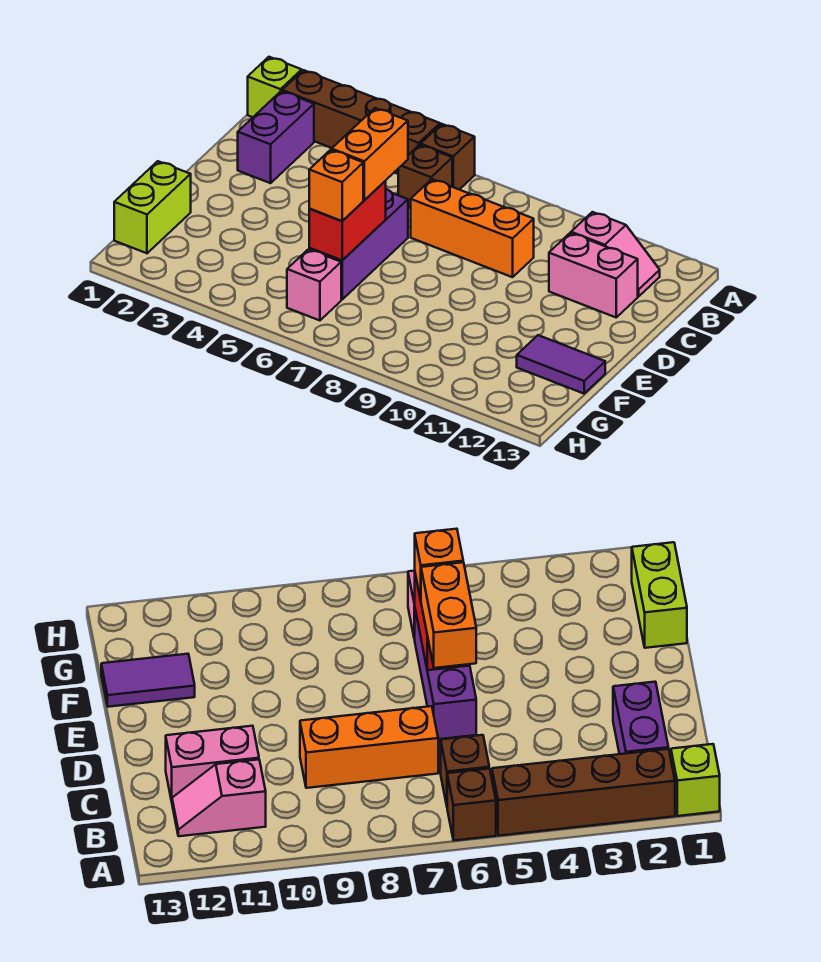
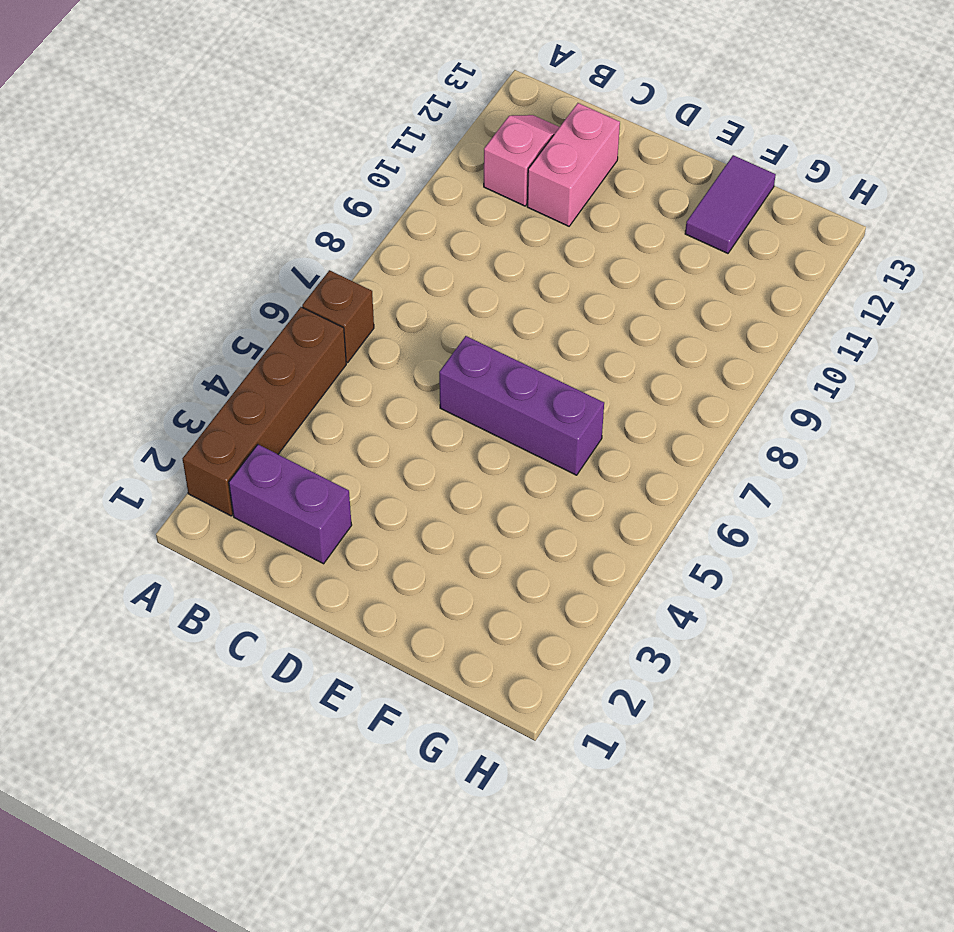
none -> lime 1x1 brick [248,57,302,117]
none -> brown 1x1 brick [398,145,452,208]
none -> orange 1x3 brick [411,179,534,277]

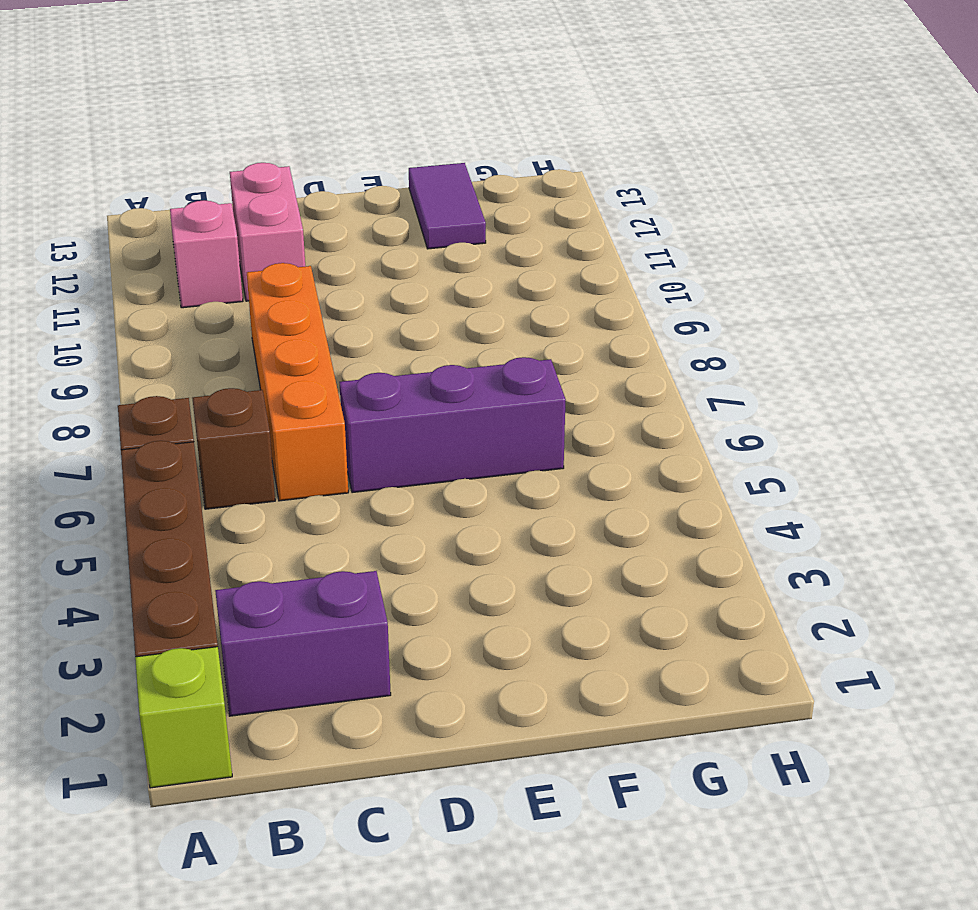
orange 1x4 brick [247,263,348,501] -> orange 1x3 brick [411,179,534,277]
none -> lime 1x2 brick [114,161,191,253]
none -> pink 1x1 brick [287,249,341,320]
none -> red 1x2 brick [309,181,386,260]

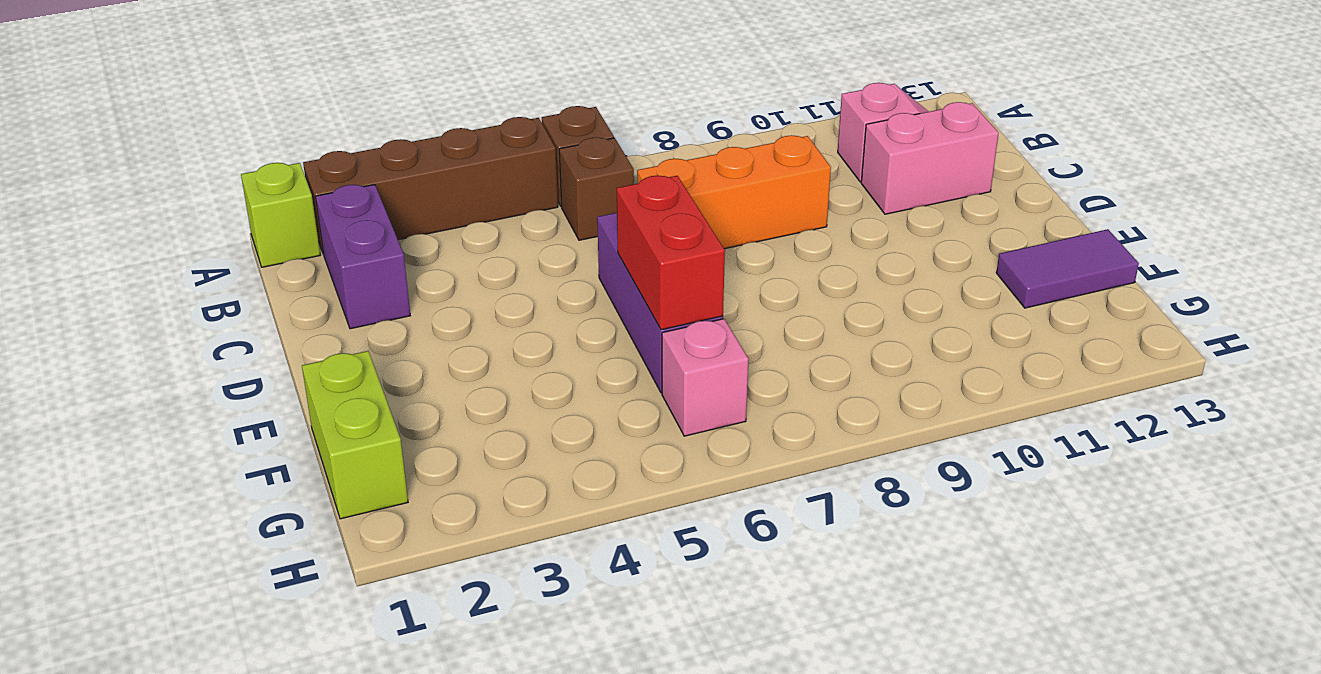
none -> orange 1x2 brick [332,108,408,200]
none -> orange 1x1 brick [309,150,363,221]

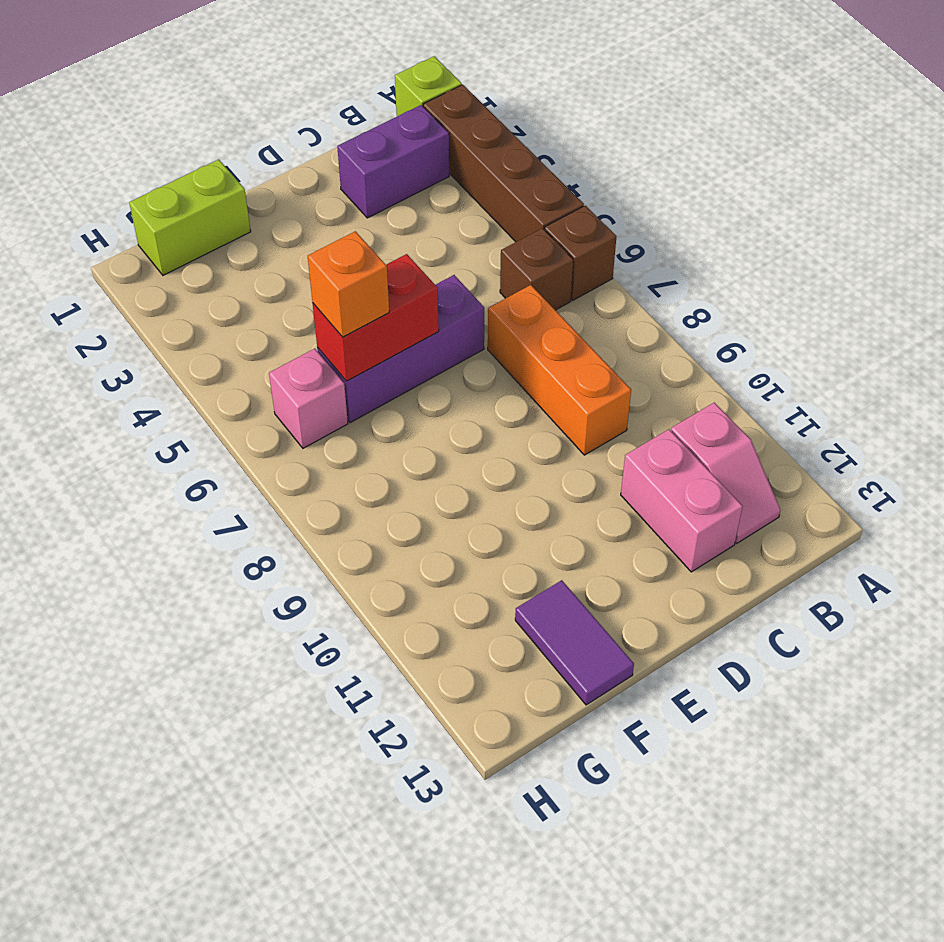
none -> orange 1x2 brick [332,108,408,200]

